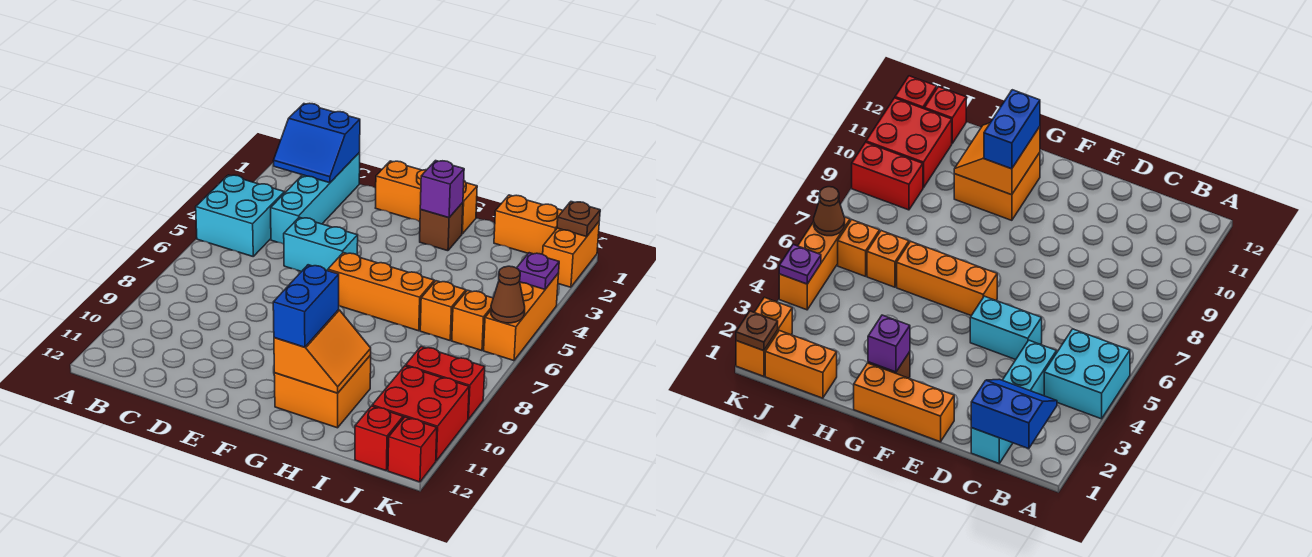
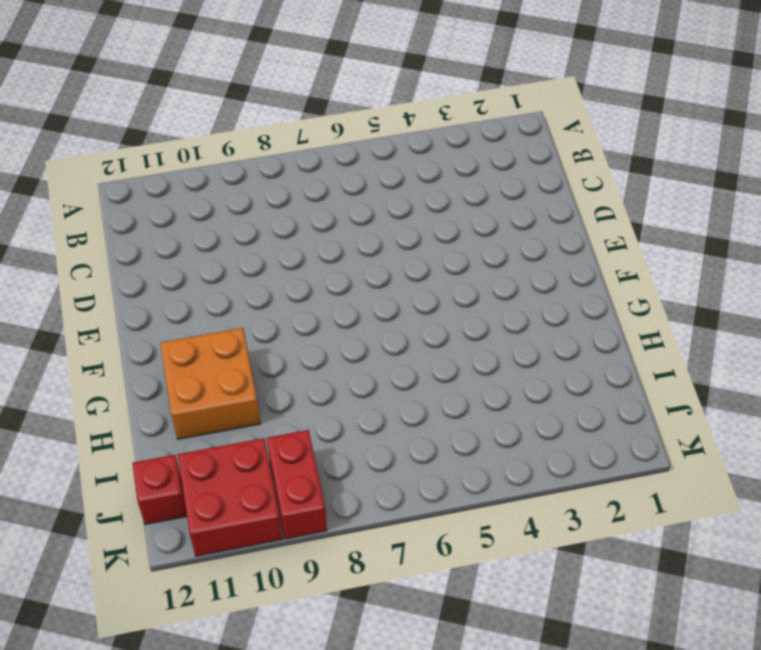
none -> cyan 2x2 brick [196,175,284,256]
none -> cyan 1x4 brick [271,153,360,244]
none -> cyan 1x2 brick [284,217,358,272]

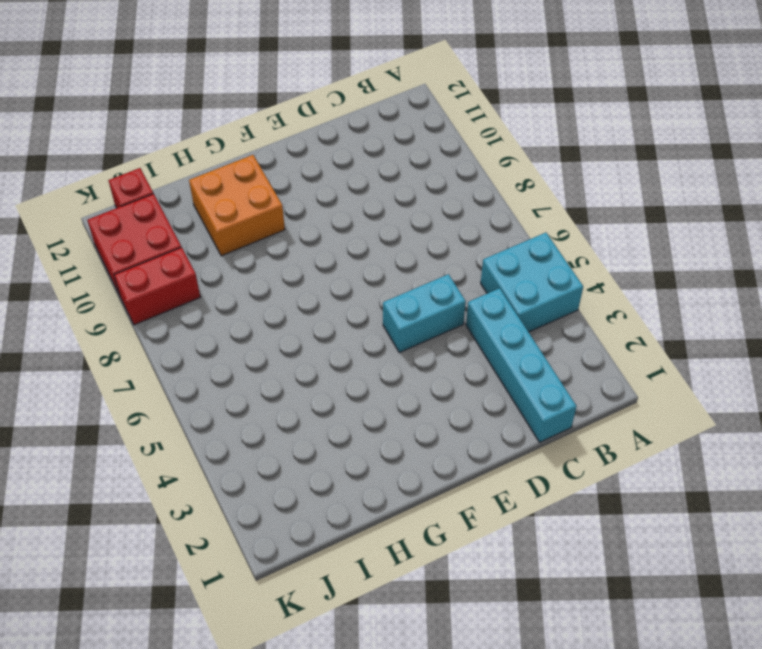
none -> orange 1x3 brick [376,161,477,234]
none -> orange 1x3 brick [328,253,434,331]
none -> brown 1x1 brick [420,203,463,251]

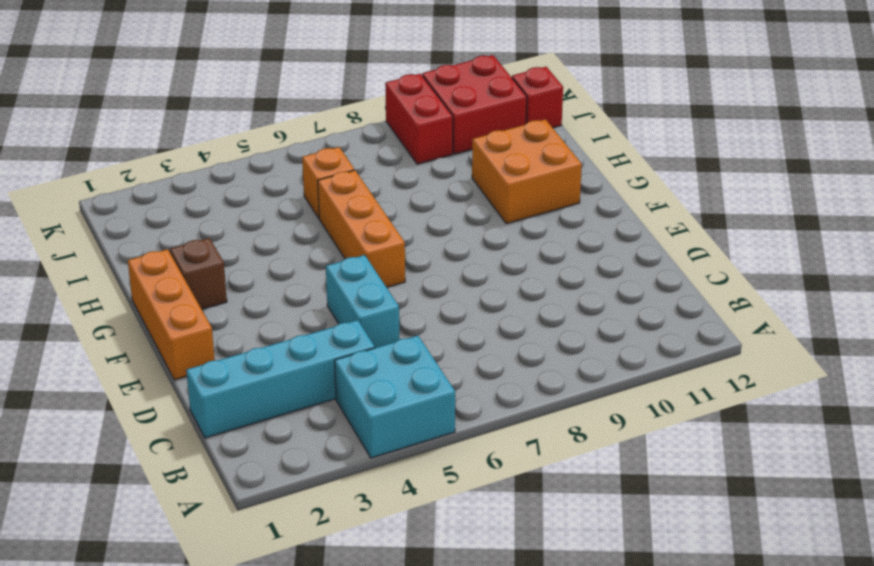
none -> orange 1x2 brick [494,195,563,254]
none -> orange 1x1 brick [452,290,493,351]
none -> orange 1x2 brick [543,222,599,287]

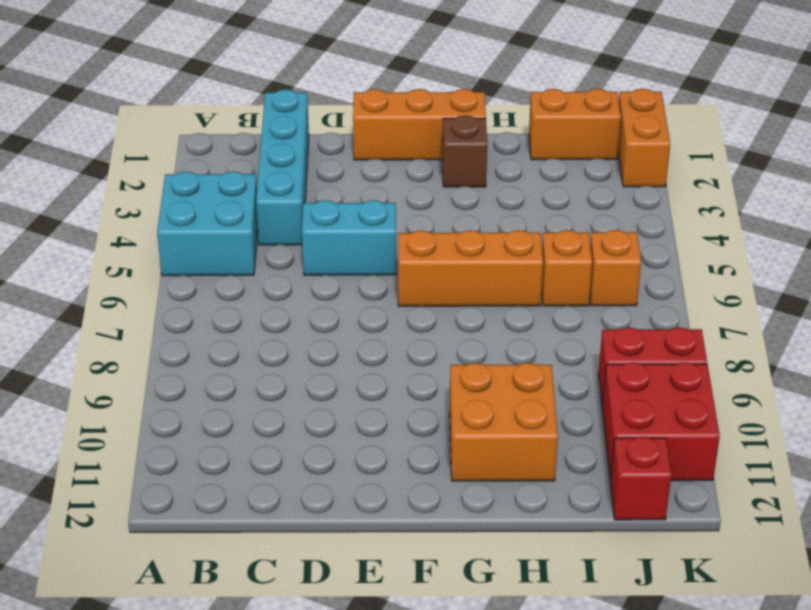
none -> orange 1x3 brick [484,273,559,361]
none -> red 1x1 brick [388,417,437,482]
none -> blue 2x2 slope [274,103,360,183]

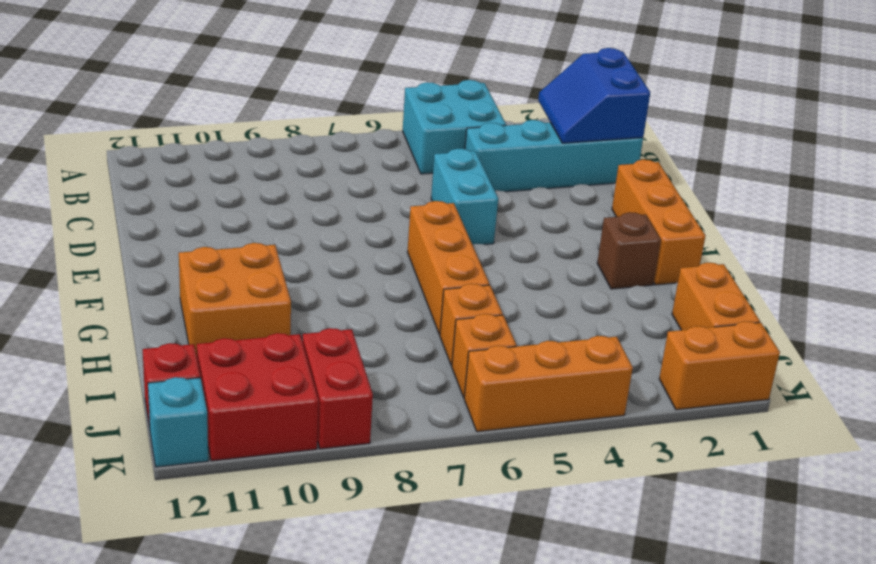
cyan 1x1 brick [148,377,208,467] -> red 1x1 brick [388,417,437,482]
none -> purple 1x1 brick [420,161,464,218]
none -> orange 2x2 slope [274,310,371,393]
none -> brown 1x1 plate [557,202,600,237]

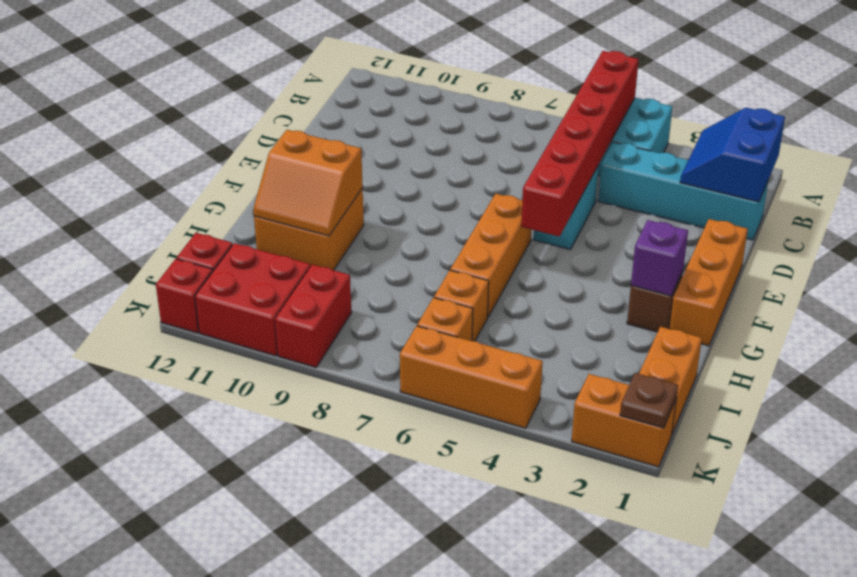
red 1x6 brick [521,51,639,237] -> none
none -> purple 1x1 plate [517,253,559,289]
none -> brown 1x1 cone [491,266,525,323]
none -> blue 1x2 brick [273,265,339,347]

